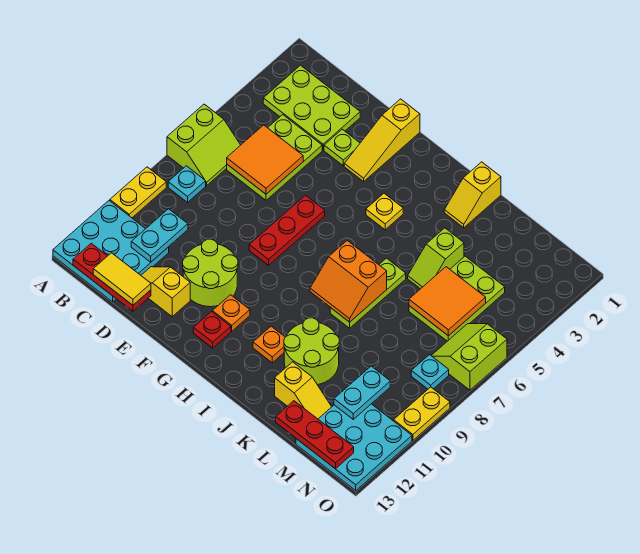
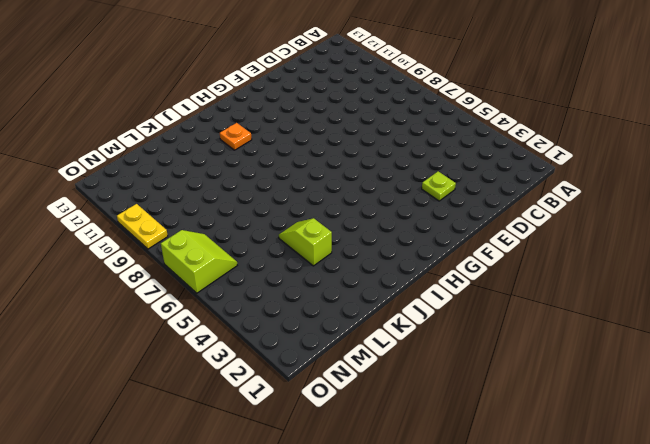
none -> lime 2x2 slope [167,104,240,186]
none -> yellow 1x2 plate [110,167,166,218]
none -> cyan 3x3 plate [53,201,169,302]
none -> lime 2x3 plate [263,65,360,150]

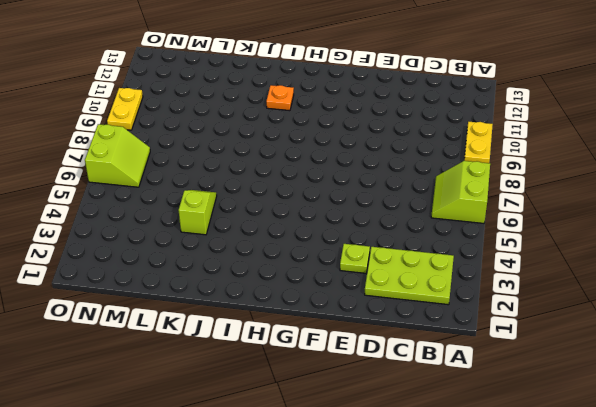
none -> cyan 3x3 plate [53,201,169,302]
none -> cyan 1x1 plate [168,166,206,202]
none -> lime 2x3 plate [227,115,322,200]
none -> yellow 1x2 slope [141,267,190,317]

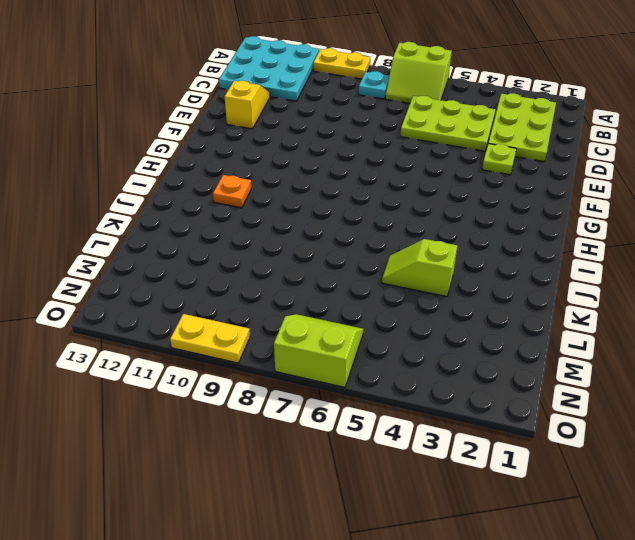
none -> lime 2x2 round brick [183,239,238,307]
none -> yellow 1x3 slope [344,99,420,181]
none -> red 1x3 plate [249,195,325,265]
none -> orange 1x1 plate [212,295,250,331]

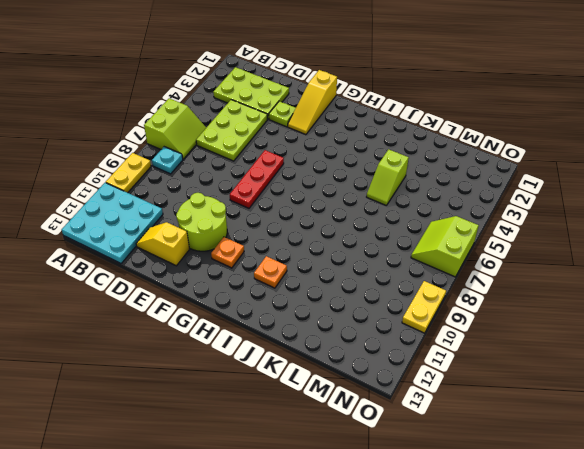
none -> red 1x1 plate [193,312,231,348]
none -> yellow 1x1 plate [366,193,403,230]
none -> yellow 1x2 slope [444,162,501,228]
none -> lime 1x3 plate [330,258,406,328]

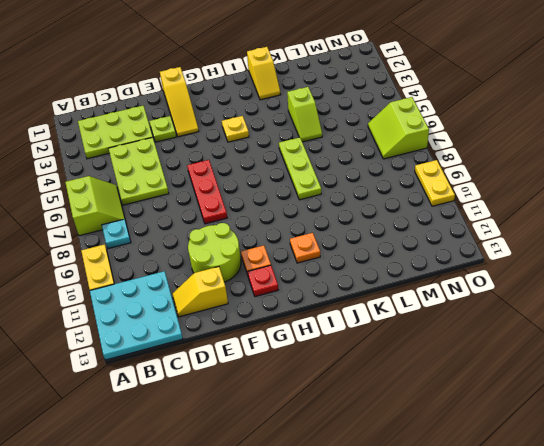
none -> lime 2x2 round brick [284,318,339,385]
none -> yellow 1x2 slope [275,362,331,419]
none -> lime 2x3 plate [409,256,505,341]
none -> cyan 3x3 plate [296,404,412,491]

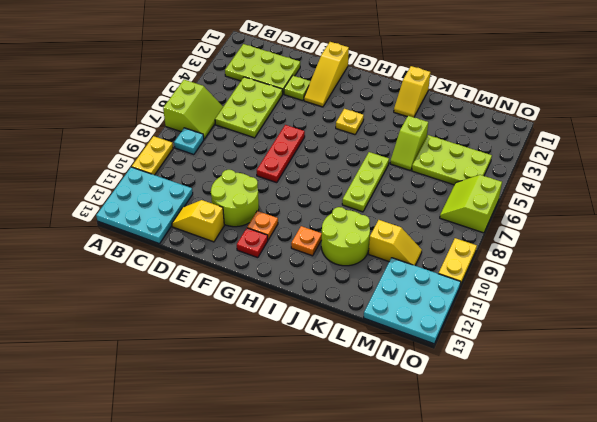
lime 2x3 plate [412,135,492,185] -> lime 2x3 plate turned to [409,256,505,341]
yellow 1x2 slope [369,220,422,266] -> yellow 1x2 slope moved to [275,362,331,419]
none -> cyan 1x1 plate [411,355,449,389]
none -> red 1x3 plate [73,243,151,311]
none -> orange 2x2 tile [227,125,303,194]
none -> cyan 1x2 plate [131,209,188,262]

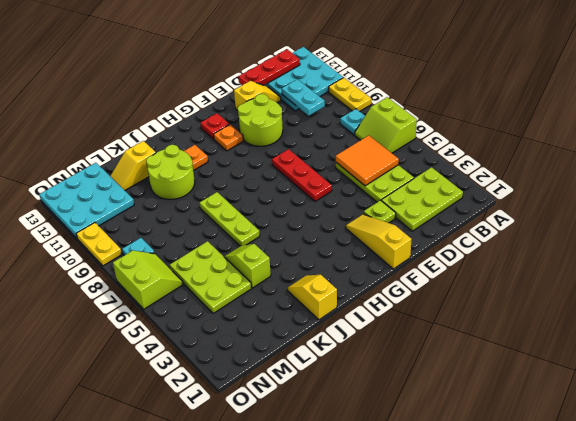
none -> yellow 1x1 plate [366,193,403,230]
none -> orange 2x2 slope [310,241,387,322]
none -> orange 2x2 tile [409,267,486,336]
none -> red 1x3 plate [276,401,354,469]

